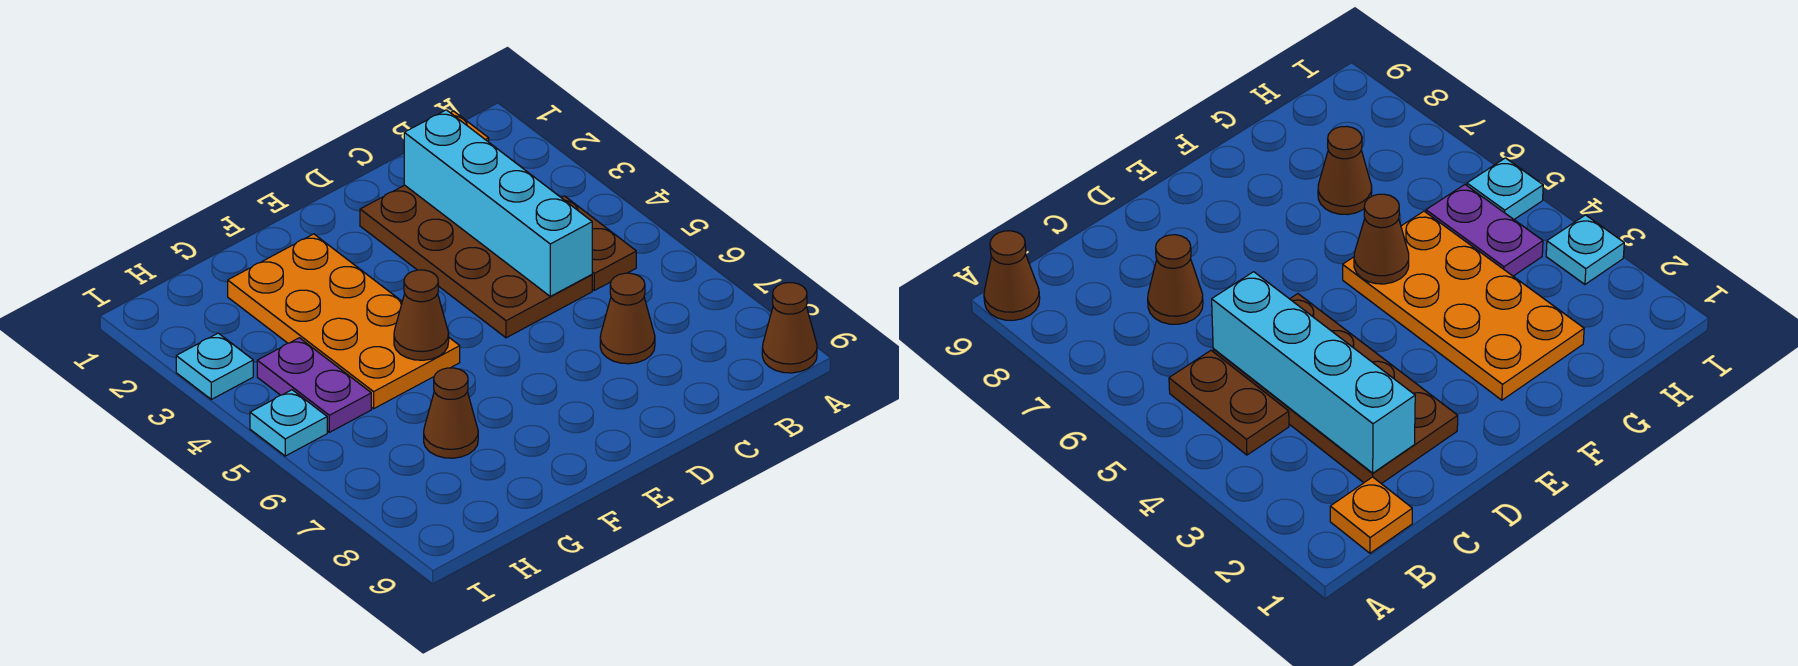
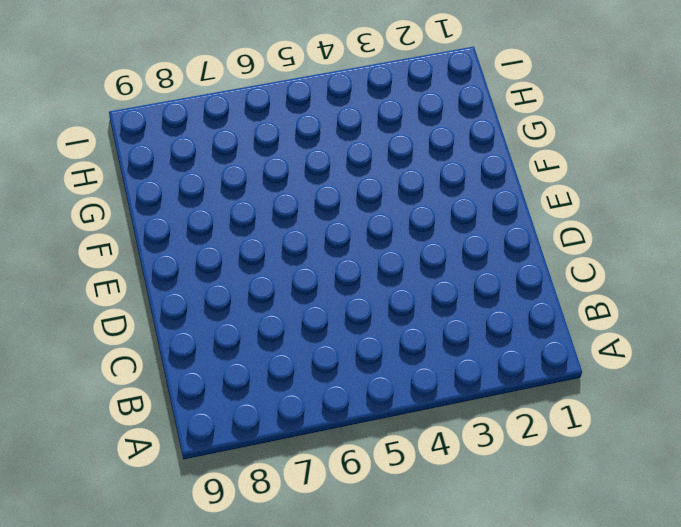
none -> brown 1x1 cone [762,283,817,373]
none -> orange 1x1 plate [1330,477,1412,553]
none -> brown 1x2 plate [561,196,636,290]

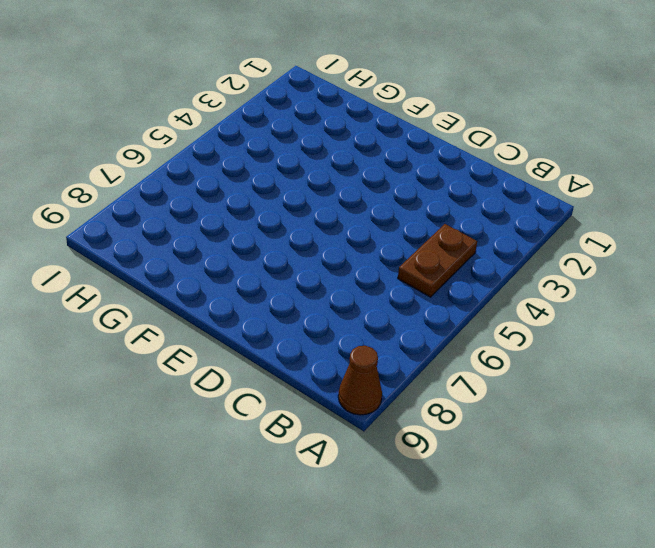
none -> orange 1x1 plate [1330,477,1412,553]
none -> brown 2x4 plate [360,185,592,338]
none -> brown 1x1 cone [600,273,655,364]

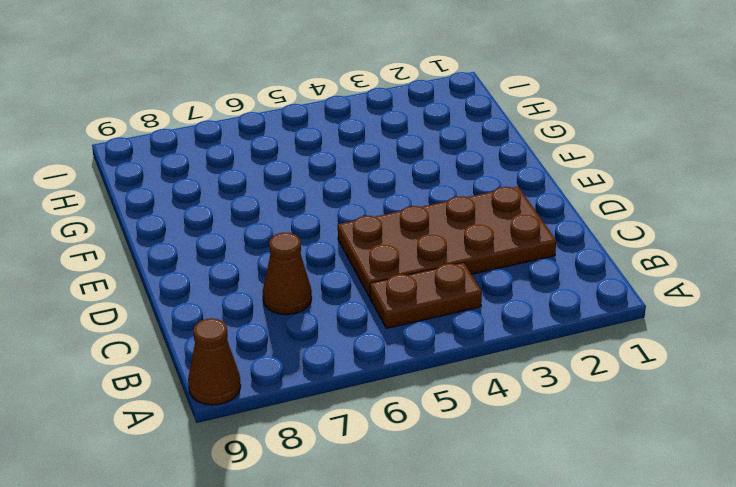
none -> orange 1x1 plate [1330,477,1412,553]
none -> orange 2x4 plate [228,234,460,409]
none -> brown 1x1 cone [424,368,478,458]

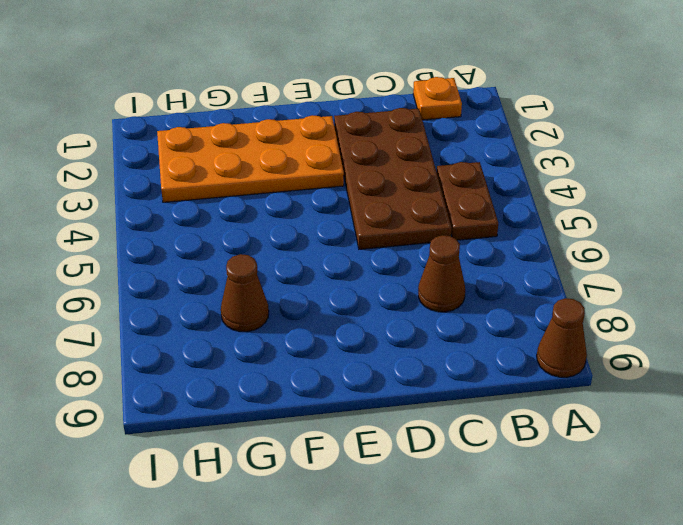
orange 2x4 plate [157,115,344,202] -> orange 2x4 plate turned to [228,234,460,409]
none -> purple 1x2 plate [257,338,371,432]
none -> cyan 1x1 plate [176,333,253,399]
none -> cyan 1x1 plate [250,390,327,456]

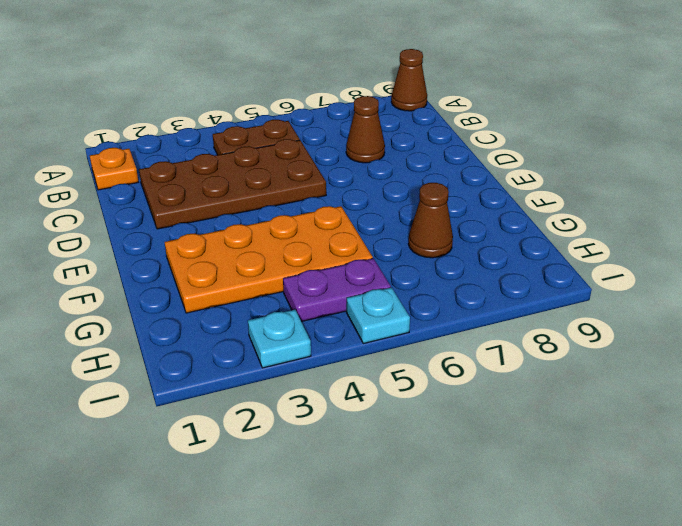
none -> cyan 1x4 brick [404,110,592,296]
none -> brown 1x1 cone [394,270,449,360]

